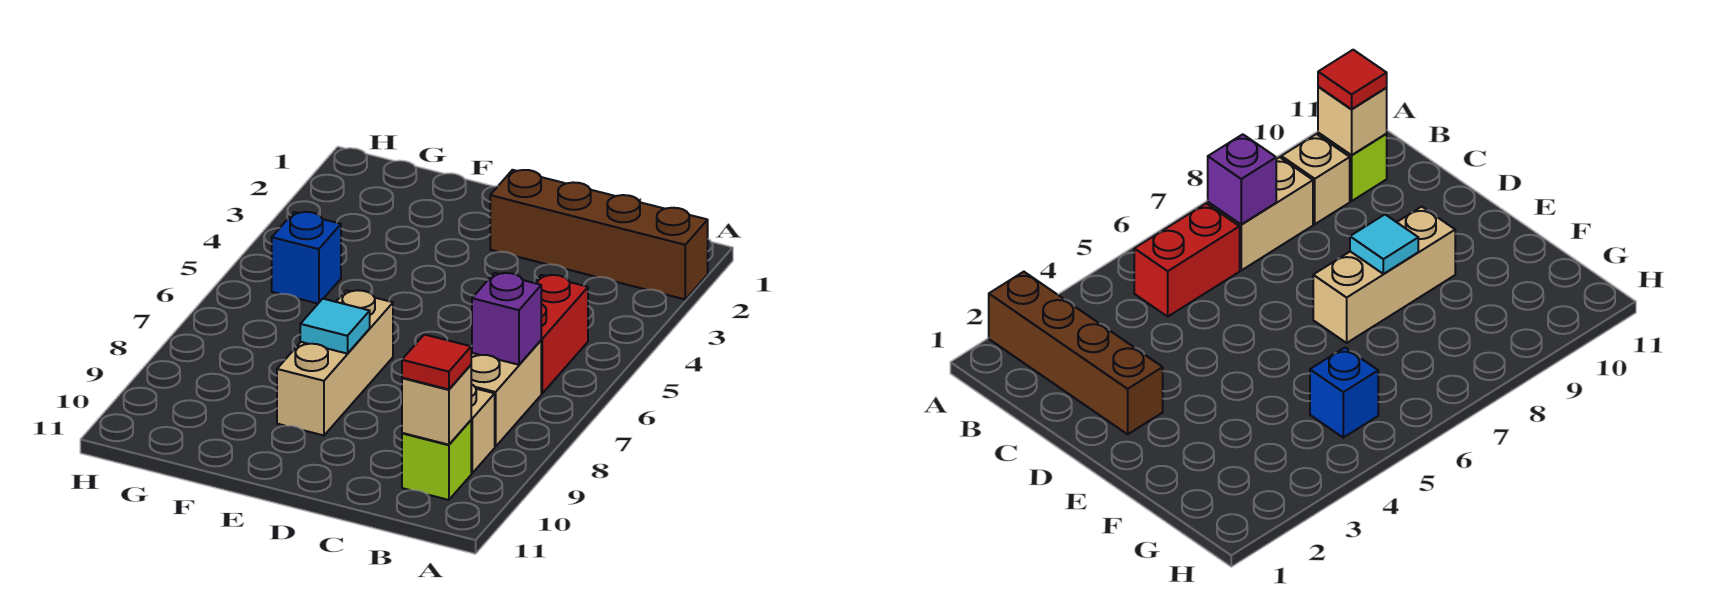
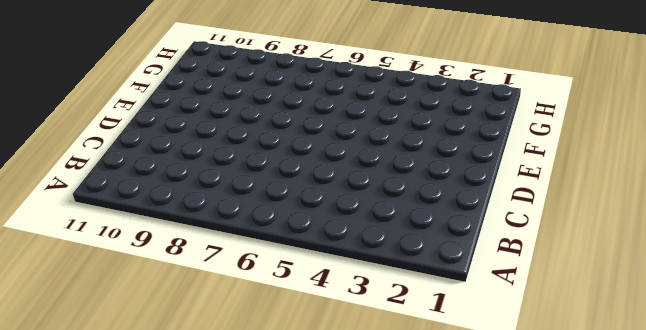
none -> brown 1x4 brick [490,170,708,299]
none -> red 1x2 brick [534,275,588,393]

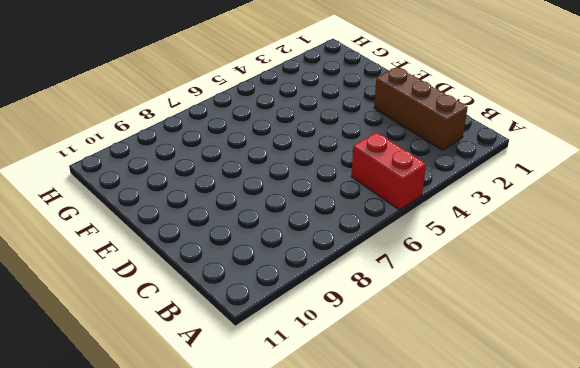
red 1x2 brick [351,132,426,210] -> red 1x2 brick turned to [534,275,588,393]
brown 1x3 brick [374,67,468,150] -> brown 1x4 brick [490,170,708,299]
none -> tan 1x2 brick [471,341,541,447]
none -> tan 1x1 brick [471,384,495,473]

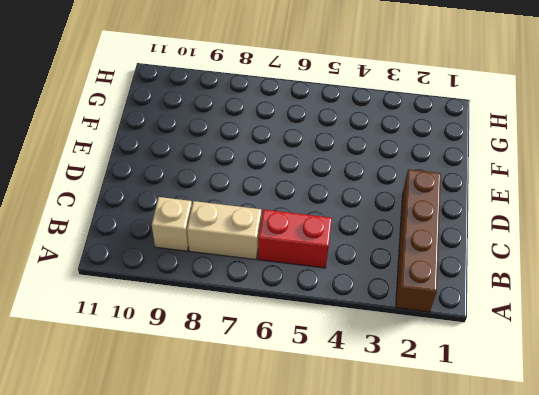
none -> lime 1x1 brick [402,420,471,500]
none -> tan 1x3 brick [277,290,393,435]

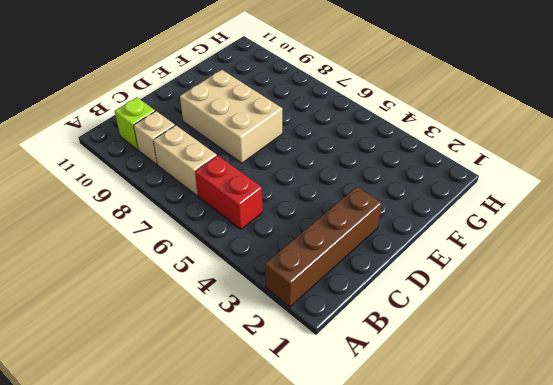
tan 2x3 brick [180,70,282,163] -> tan 1x3 brick [277,290,393,435]
none -> blue 1x1 brick [272,212,341,304]
none -> purple 1x1 brick [472,273,541,365]

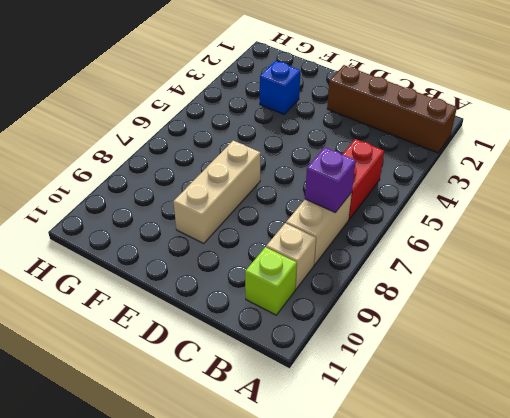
blue 1x1 brick [260,61,300,114] -> blue 1x1 brick moved to [272,212,341,304]
none -> tan 1x1 brick [402,365,471,445]
none -> cyan 1x1 tile [300,299,370,354]

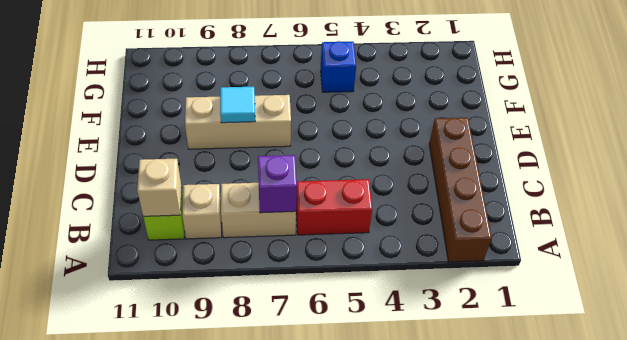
none -> red 1x1 tile [402,334,471,389]

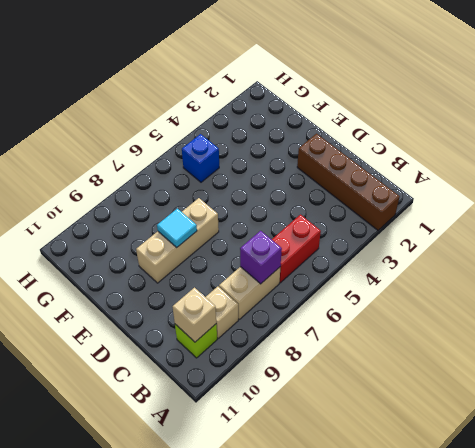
none -> red 1x1 tile [402,334,471,389]

